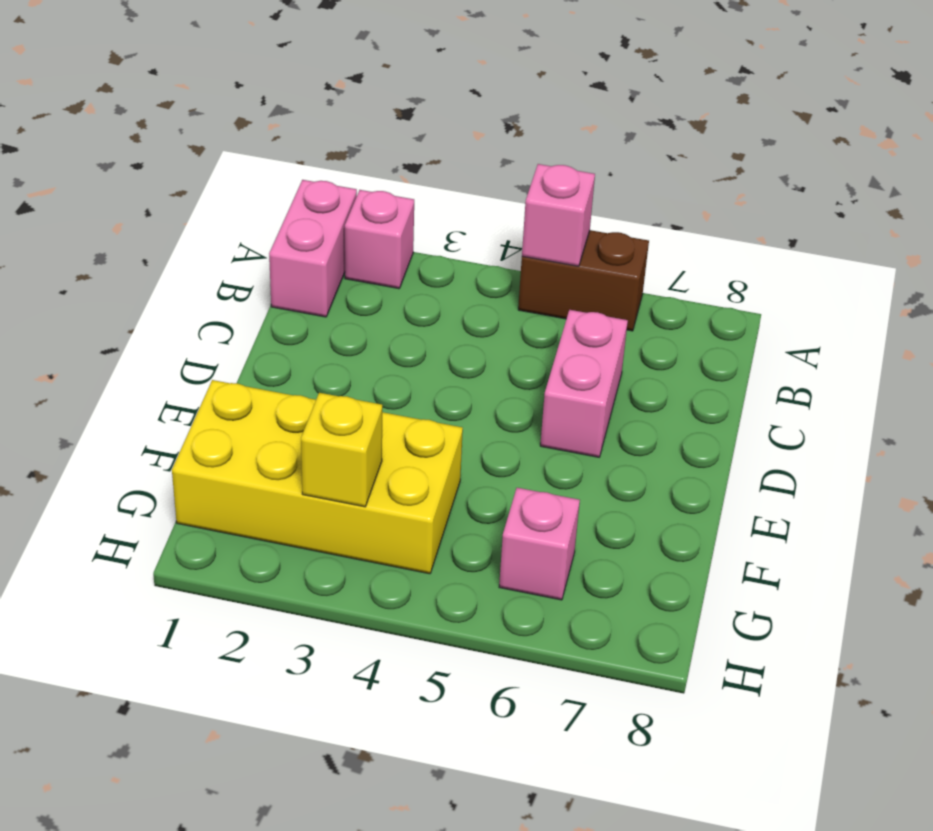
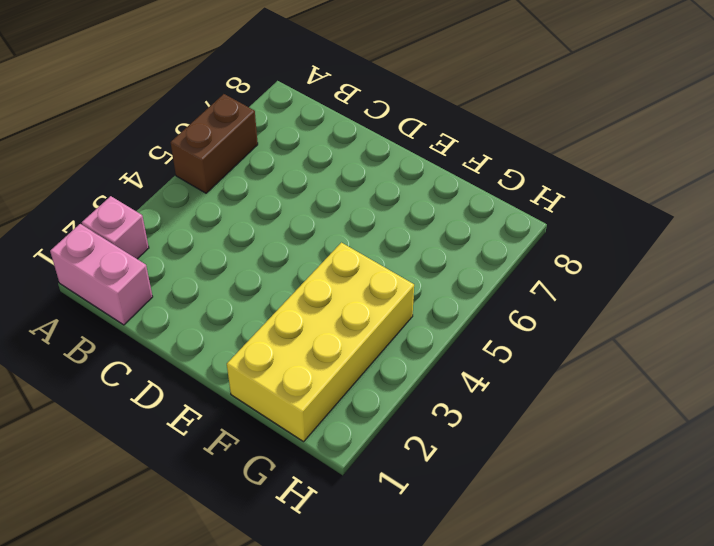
none -> pink 1x2 brick [540,310,628,457]
none -> pink 1x1 brick [499,488,580,600]

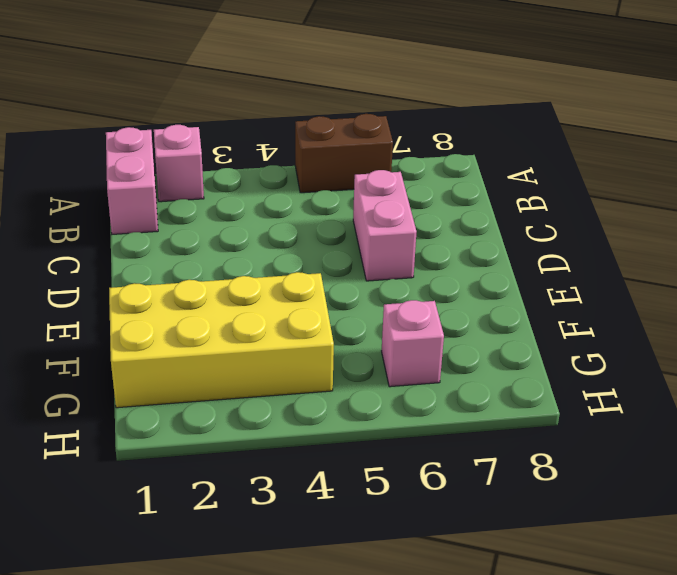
none -> pink 1x1 brick [522,164,595,266]
none -> yellow 1x1 brick [301,393,382,507]

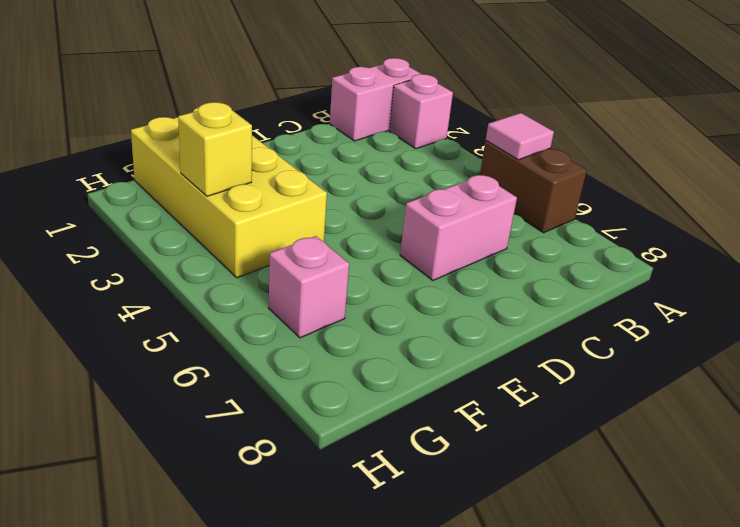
pink 1x1 tile [486,113,554,160] -> pink 1x1 brick [522,164,595,266]

